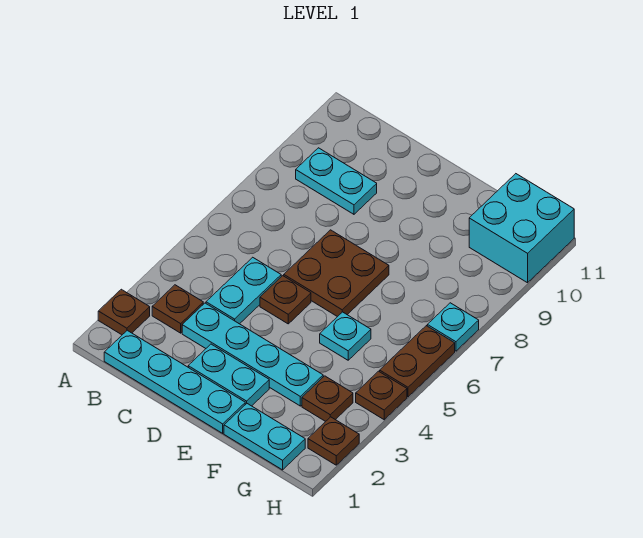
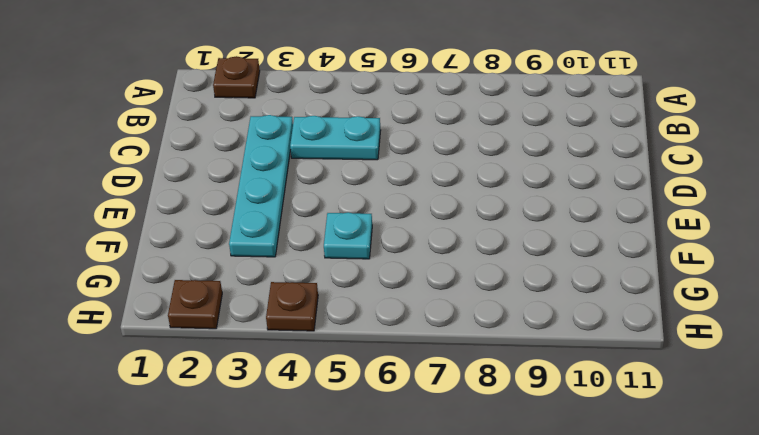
none -> cyan 1x4 plate [104,330,245,433]
none -> brown 1x1 plate [152,285,203,333]
none -> cyan 1x2 plate [296,148,377,214]

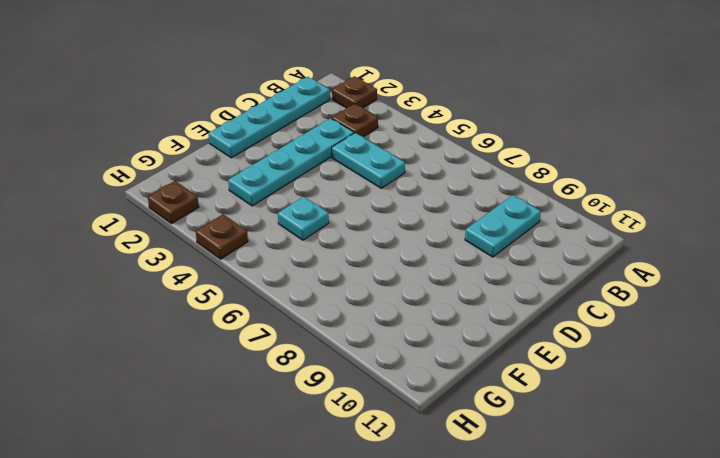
none -> cyan 1x2 plate [188,344,269,406]
none -> brown 1x1 plate [260,276,311,324]
none -> brown 2x2 plate [284,230,389,317]

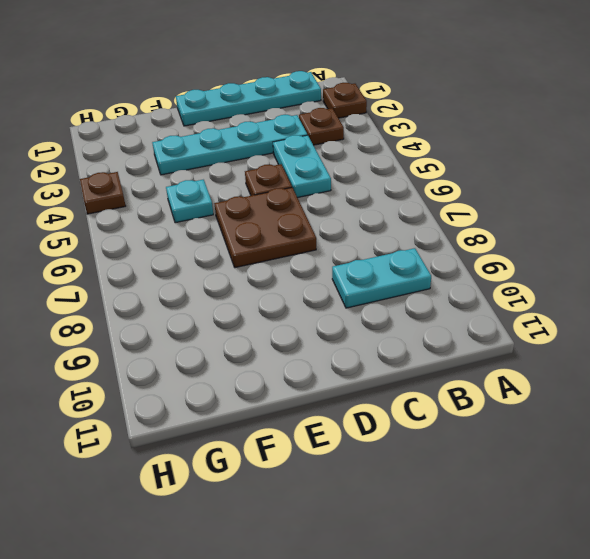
none -> cyan 1x2 plate [188,344,269,406]
none -> cyan 1x2 plate [224,404,305,470]
none -> brown 1x1 plate [302,376,353,421]

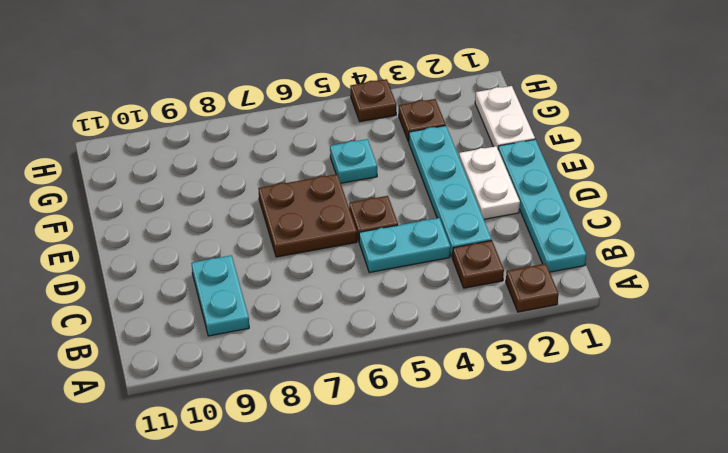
white 1x2 plate [459,146,520,219] -> cyan 1x2 plate [188,344,269,406]
white 1x2 plate [475,86,535,148] -> cyan 1x2 plate [224,404,305,470]
none -> cyan 2x2 brick [469,174,574,283]
none -> brown 1x1 plate [308,417,359,465]
none -> brown 1x2 plate [380,326,455,397]

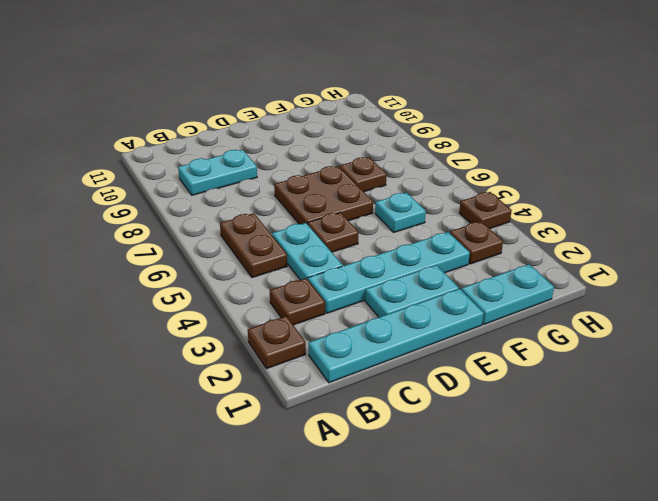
brown 1x2 plate [220,213,287,278] -> brown 1x2 plate moved to [380,326,455,397]
brown 1x1 plate [340,157,387,192] -> brown 1x1 plate moved to [308,417,359,465]
none -> cyan 2x2 brick [469,174,574,283]
none -> cyan 1x1 plate [427,303,479,351]

